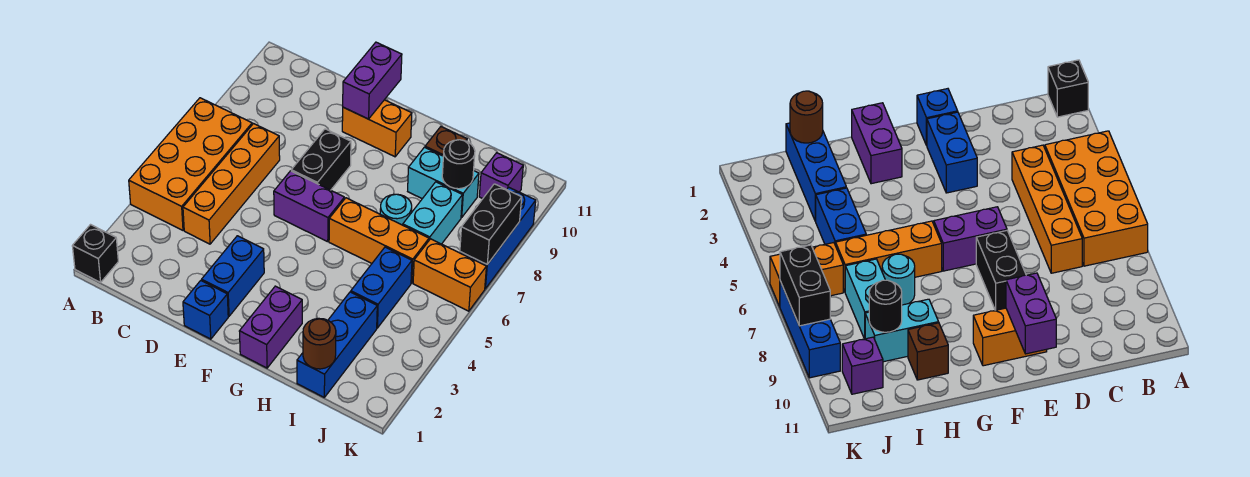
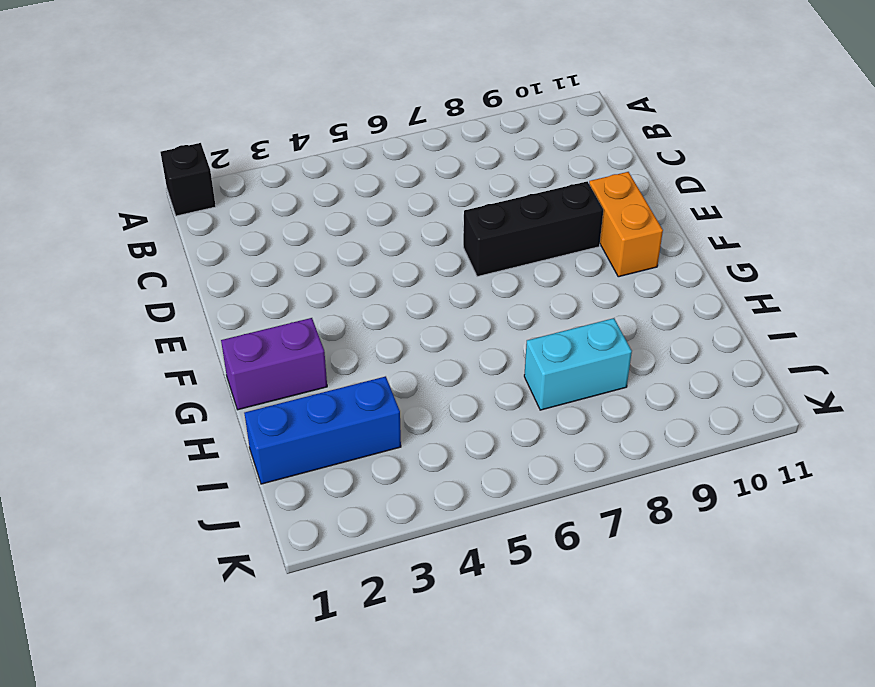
black 1x3 brick [463,181,603,277] -> black 1x2 brick [291,129,351,190]
none -> orange 2x4 brick [129,98,252,230]
none -> orange 1x4 brick [183,124,280,244]
none -> blue 1x1 brick [183,281,228,339]

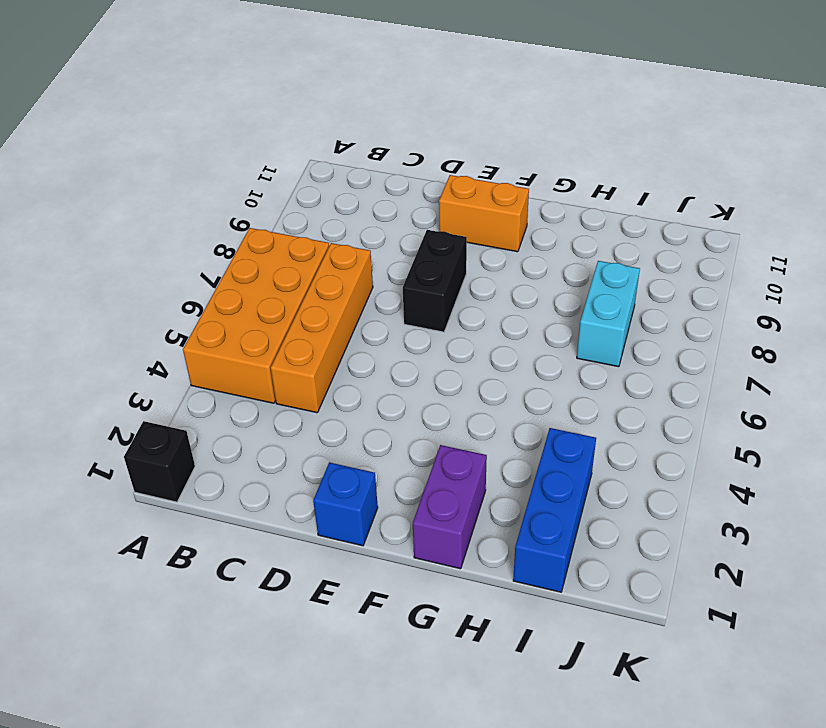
none -> blue 1x2 brick [202,236,264,316]
none -> purple 1x2 brick [274,171,344,242]
none -> orange 1x3 brick [329,198,429,283]

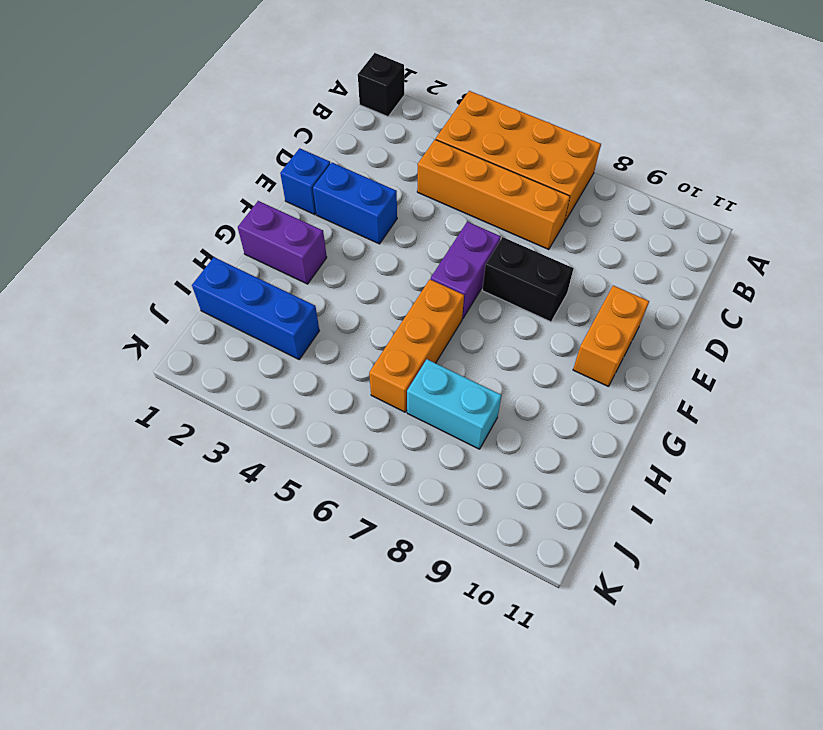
none -> cyan 1x1 round brick [380,194,412,225]
none -> cyan 1x2 brick [408,147,479,217]
none -> brown 1x1 brick [425,127,467,156]

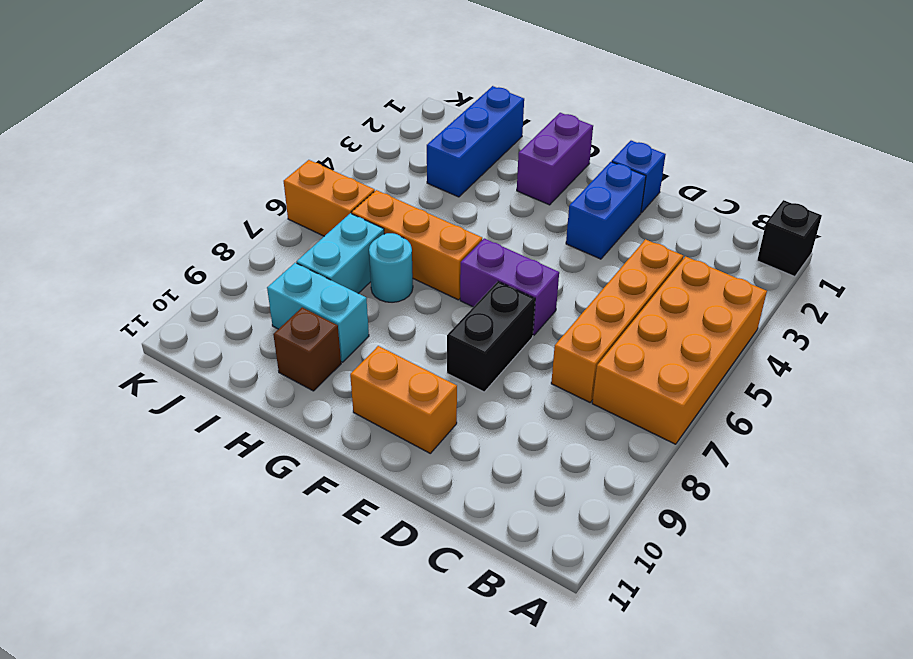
none -> blue 1x2 brick [351,247,412,328]
none -> purple 1x1 brick [479,153,523,199]
none -> blue 1x3 brick [460,187,536,289]

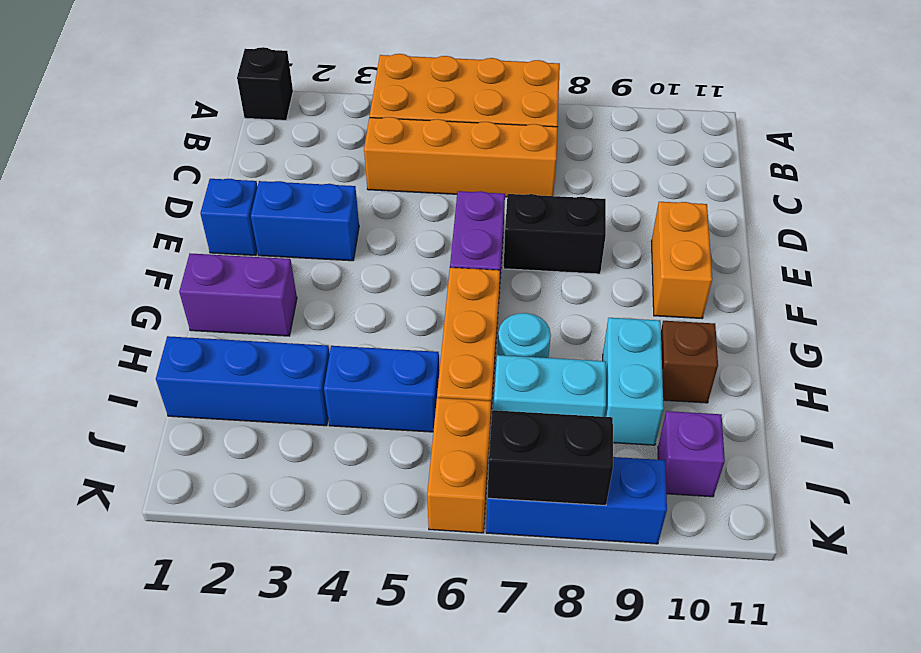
none -> purple 1x2 brick [343,42,402,119]
none -> brown 1x1 round brick [303,318,336,369]
none -> black 1x1 round brick [442,140,475,189]

